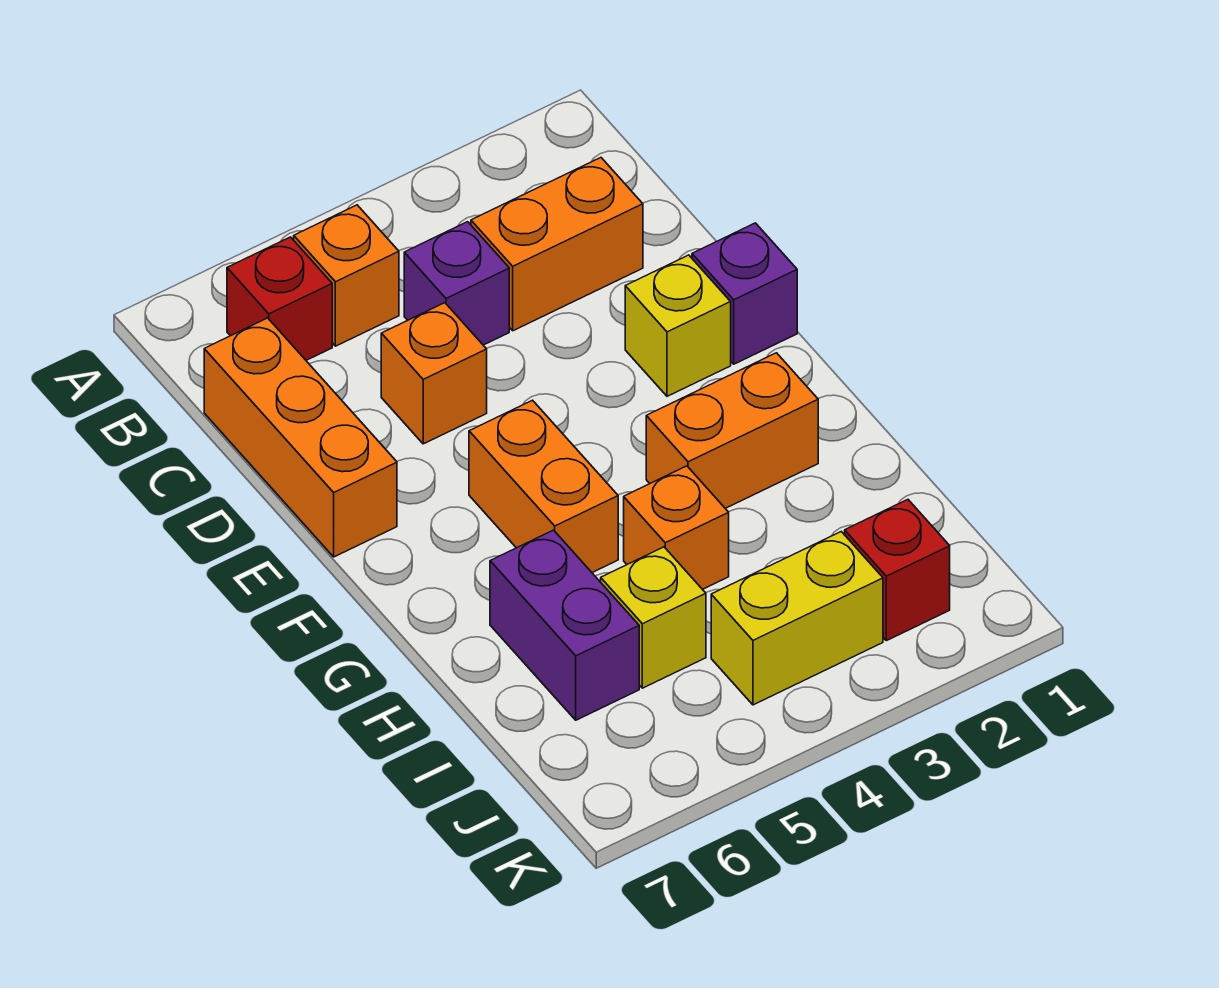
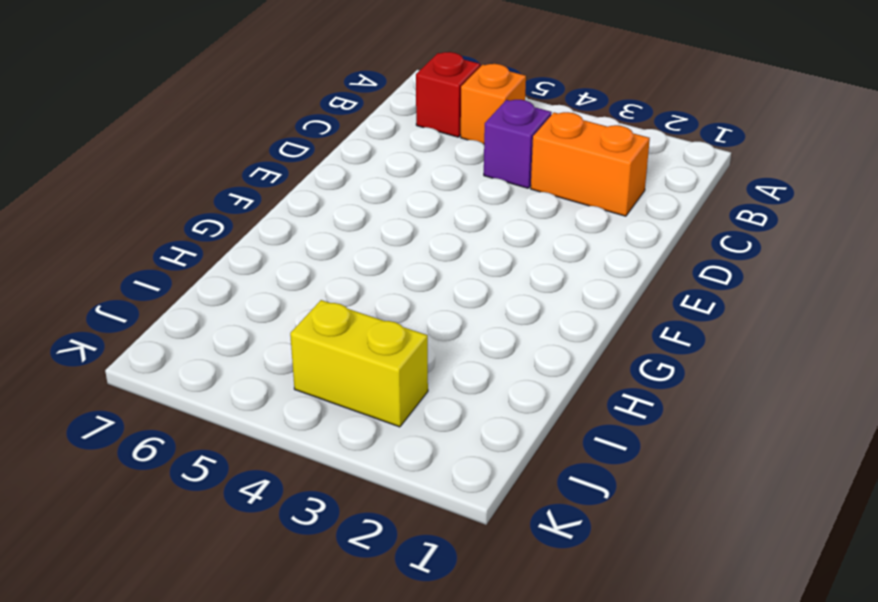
none -> orange 1x3 brick [204,318,397,557]
none -> orange 1x1 brick [381,303,487,444]
none -> purple 1x1 brick [692,223,797,364]

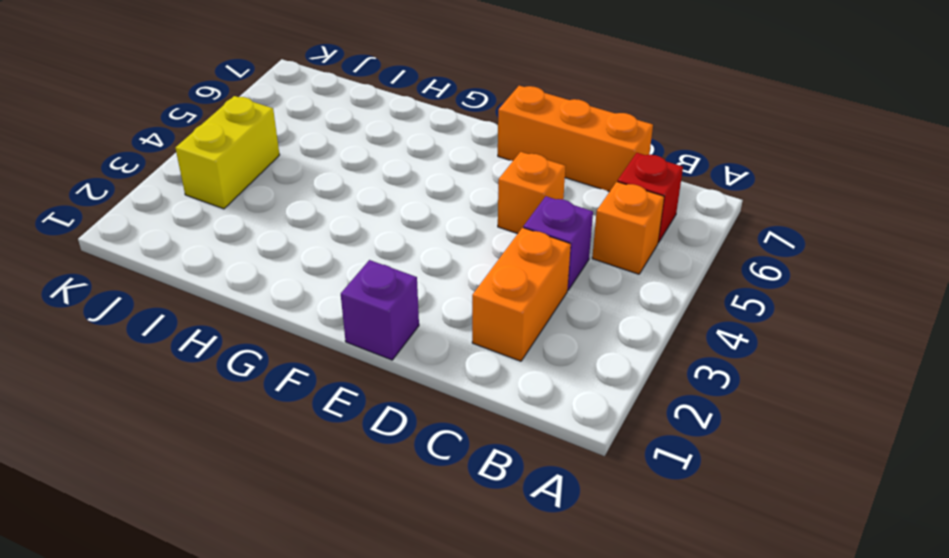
none -> yellow 1x1 brick [625,255,731,396]
none -> orange 1x2 brick [469,400,618,572]
none -> orange 1x2 brick [646,353,818,508]

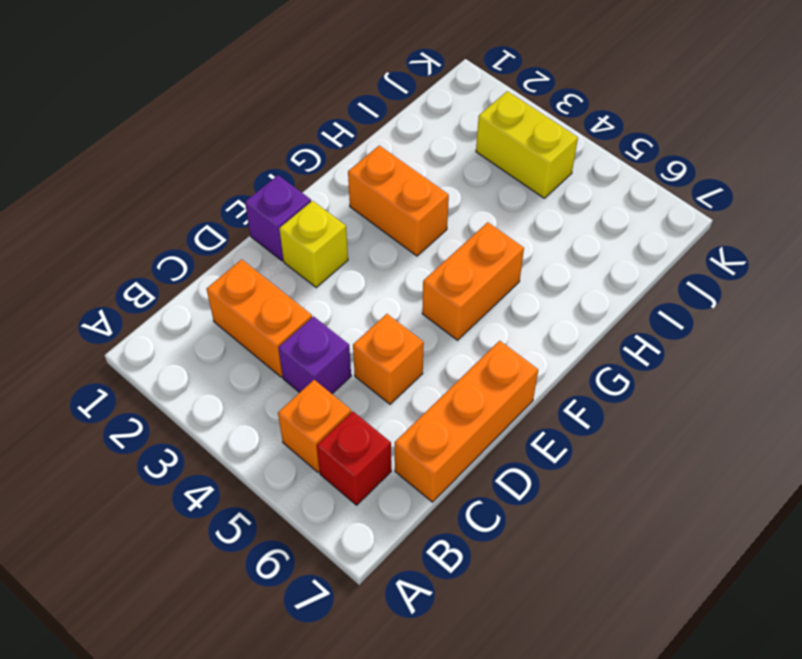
none -> orange 1x1 brick [624,466,729,589]
none -> purple 1x2 brick [490,530,639,720]
none -> yellow 1x1 brick [601,547,706,688]

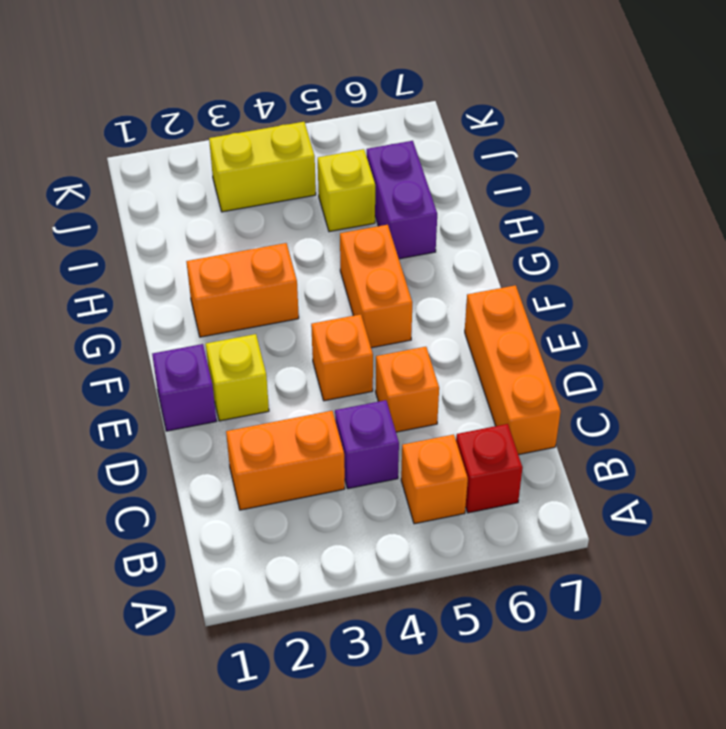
orange 1x1 brick [311,314,373,401] -> orange 1x1 brick moved to [624,466,729,589]
none -> red 1x1 brick [845,500,950,641]

